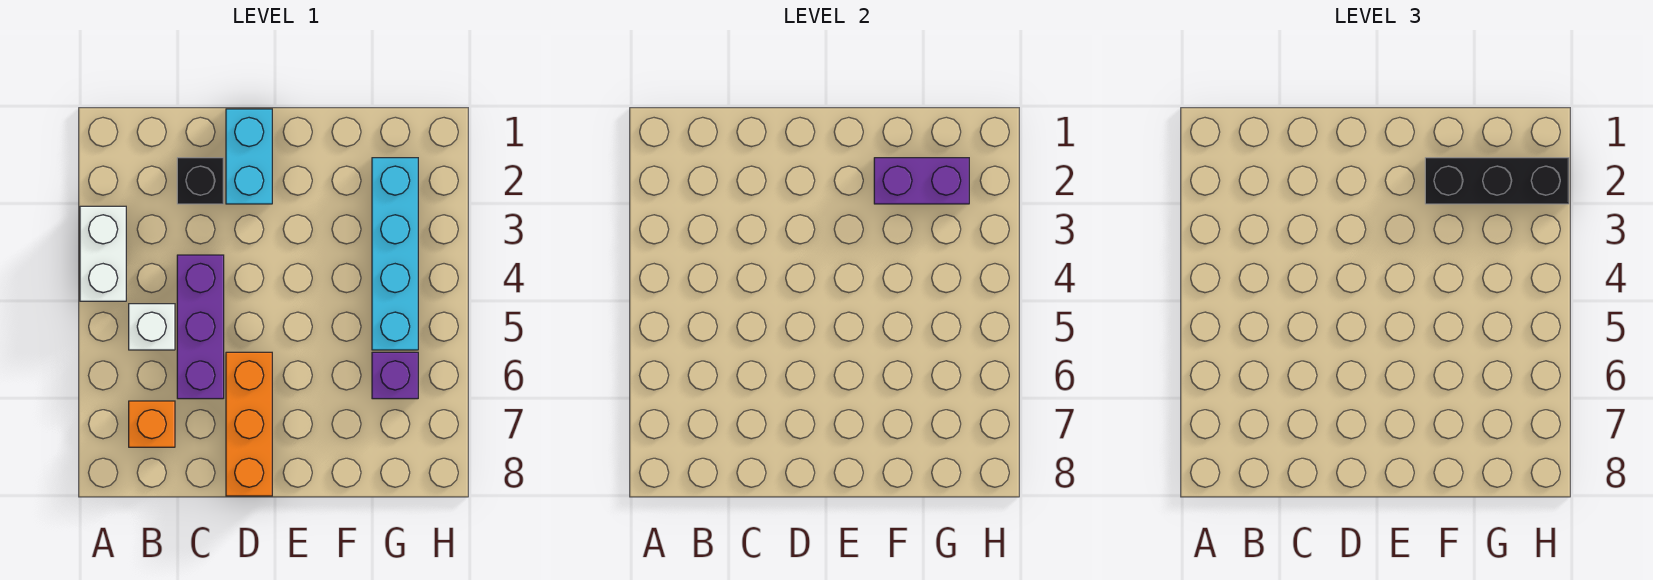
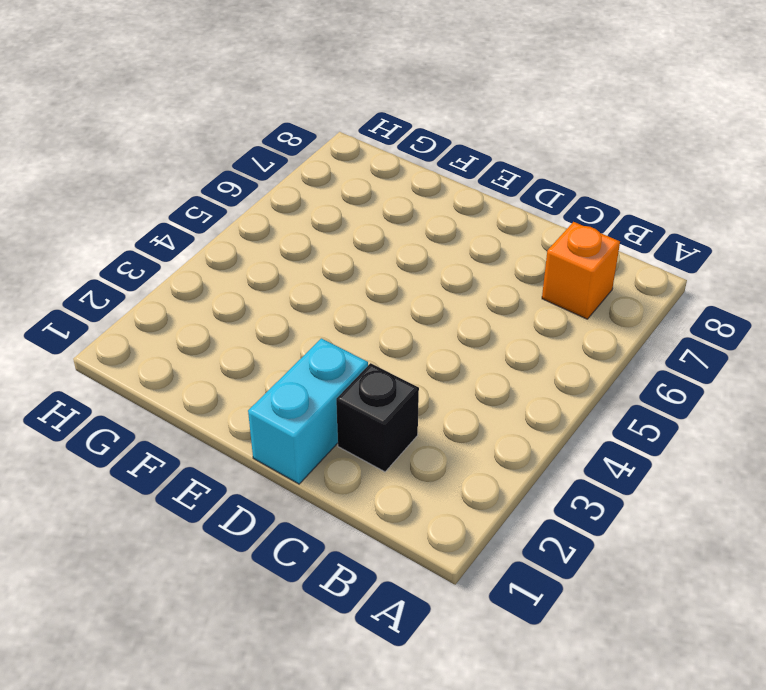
none -> white 1x2 brick [80,206,126,301]
none -> white 1x1 brick [129,304,175,350]

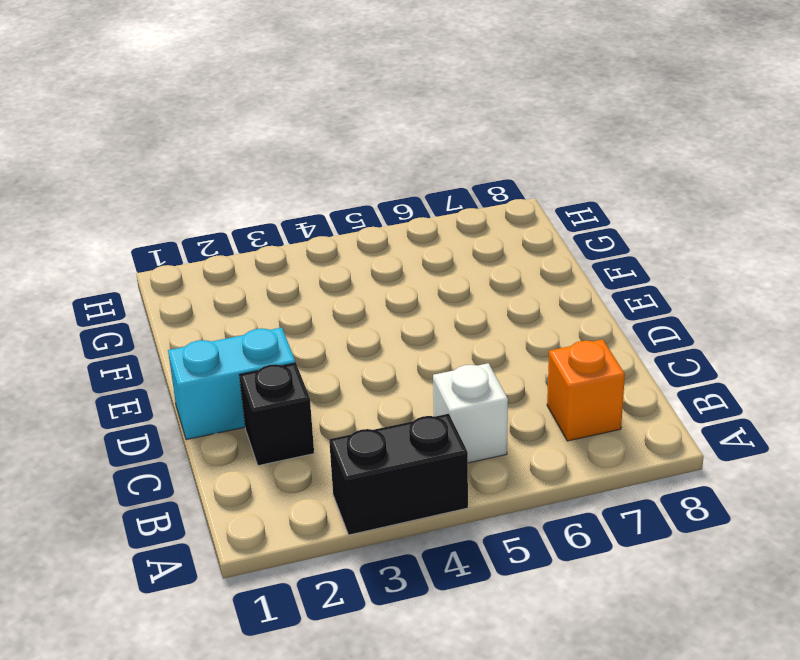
black 1x2 brick [329,414,468,535] -> white 1x2 brick [80,206,126,301]
none -> purple 1x3 brick [177,255,224,399]
none -> orange 1x3 brick [226,352,272,496]

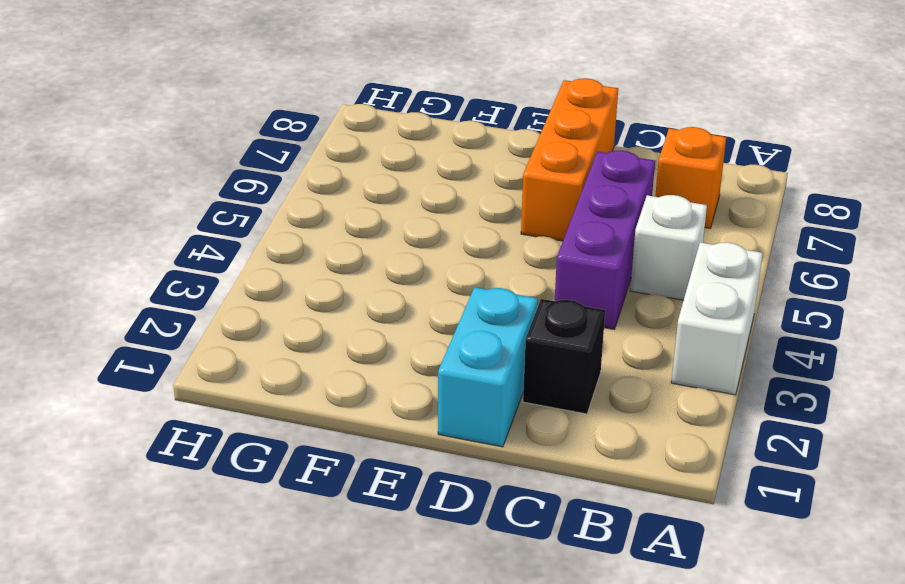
none -> cyan 1x4 brick [372,158,418,350]
none -> purple 1x1 brick [372,352,418,399]

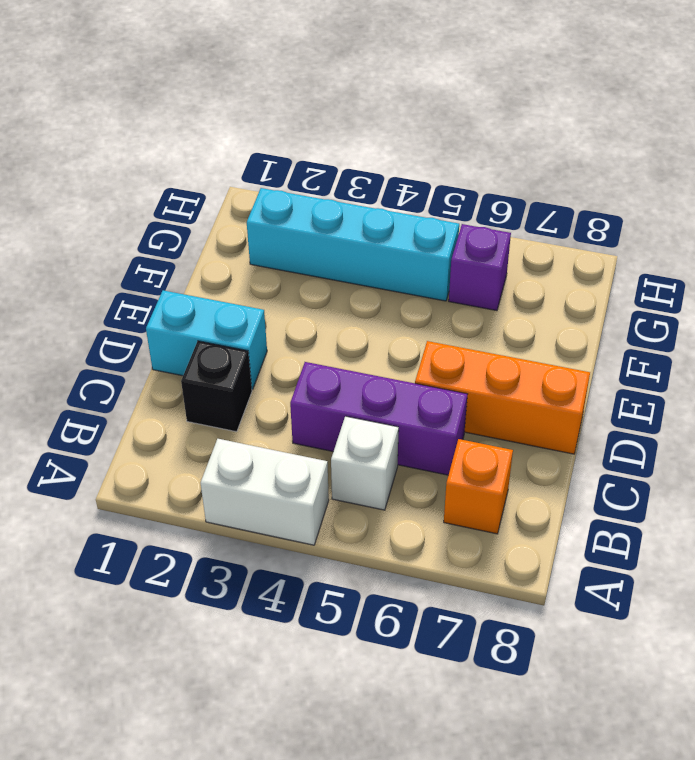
none -> purple 1x2 brick [874,158,969,204]
none -> black 1x3 brick [1425,158,1569,204]

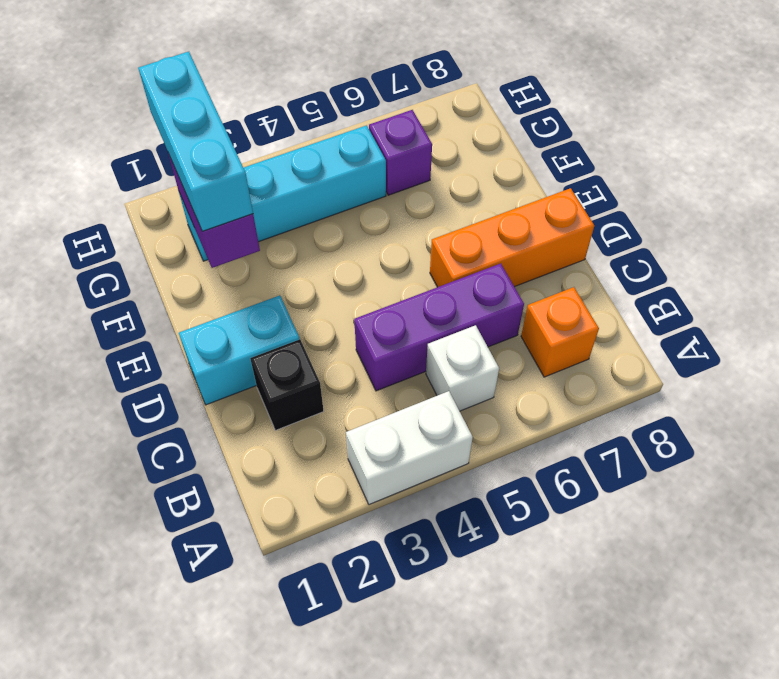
cyan 1x3 brick [138,52,253,231] -> black 1x3 brick [1425,158,1569,204]

